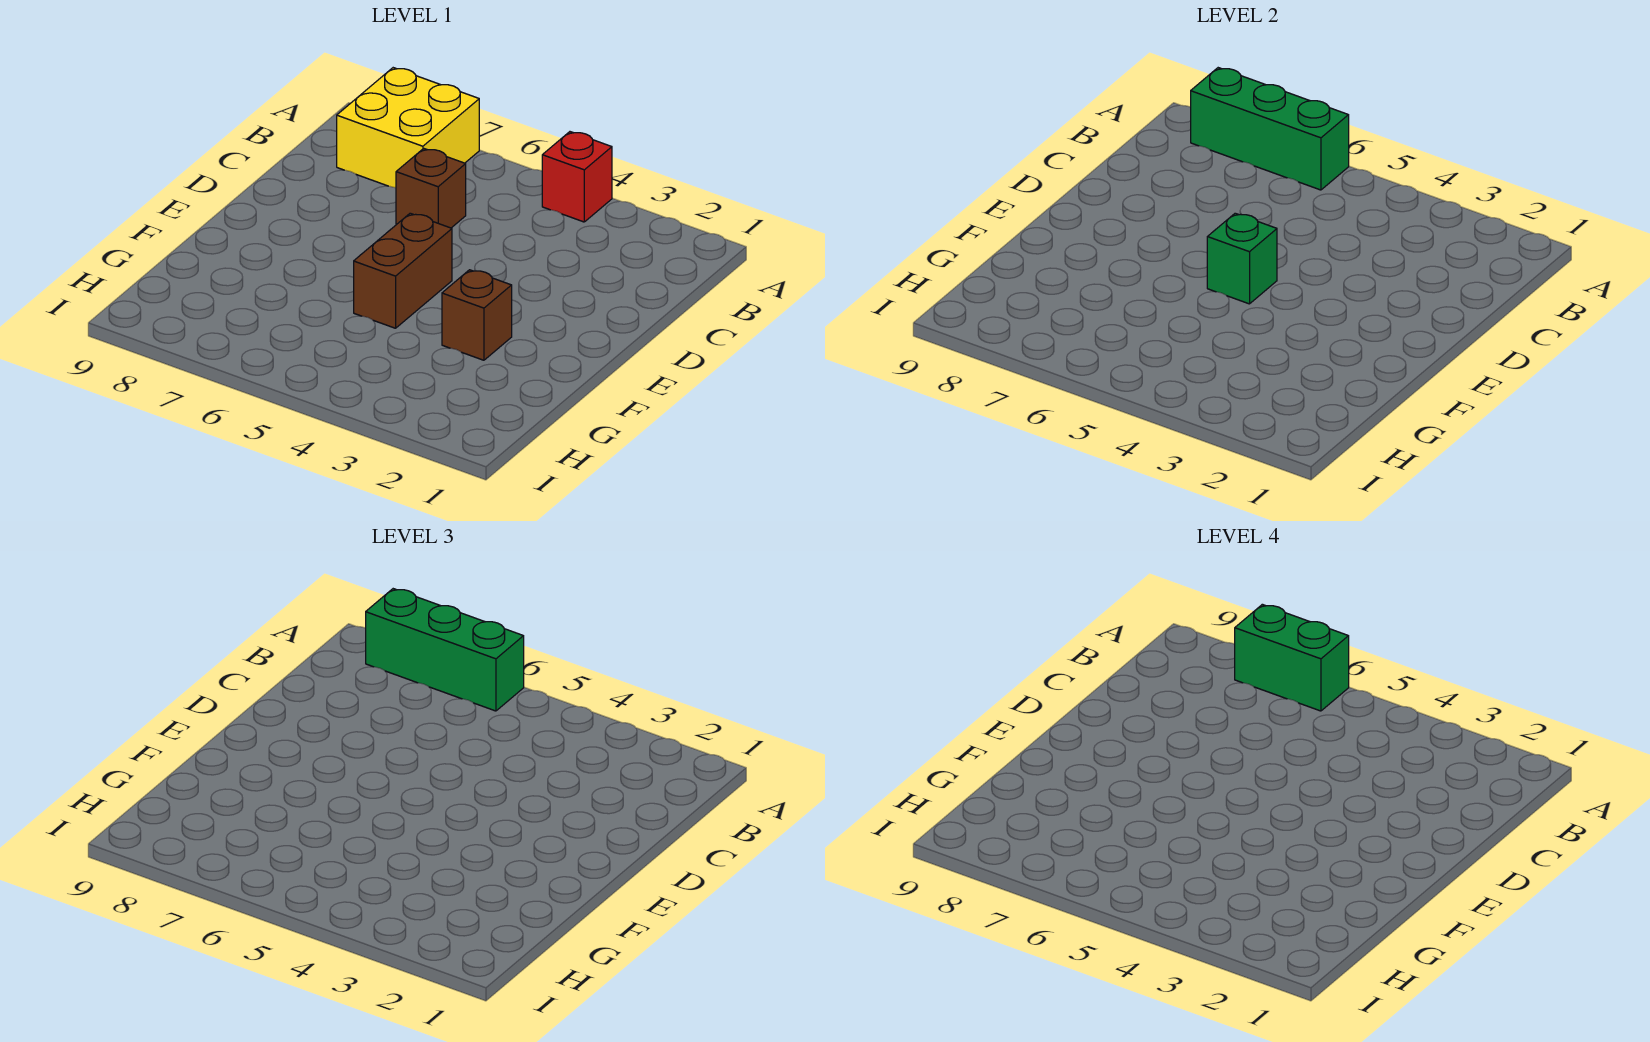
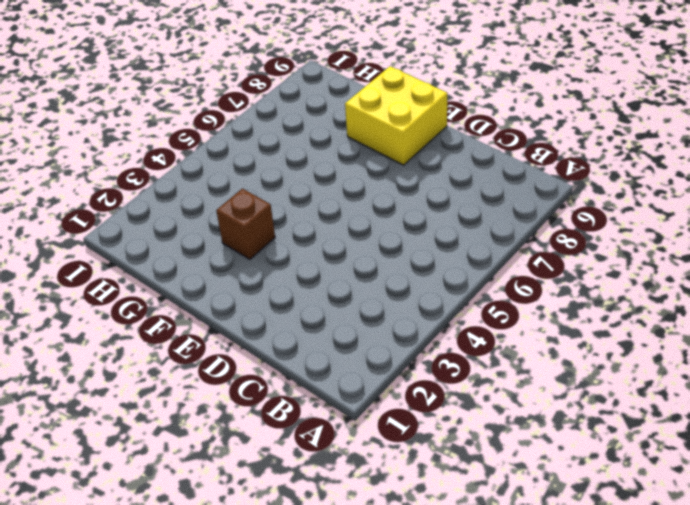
yellow 2x2 brick [345,66,447,165] -> yellow 2x2 brick moved to [337,68,479,188]
none -> red 1x1 brick [542,132,612,222]
none -> brown 1x1 brick [396,148,466,228]

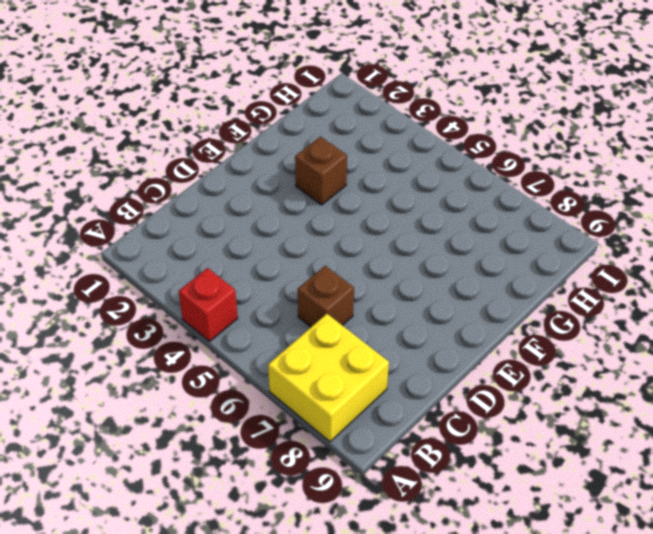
none -> brown 1x2 brick [354,213,452,328]
none -> green 1x3 brick [1191,68,1349,190]

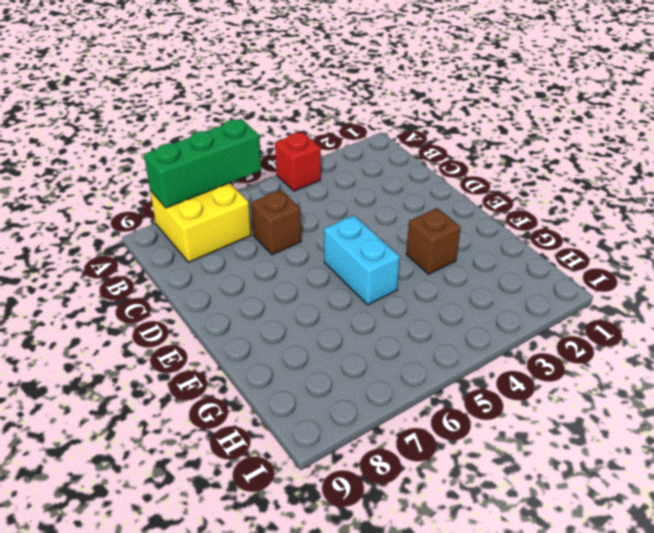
cyan 1x2 brick [324,215,400,305] -> brown 1x2 brick [354,213,452,328]
none -> green 1x1 brick [1207,213,1277,304]
none -> green 1x3 brick [366,589,524,711]

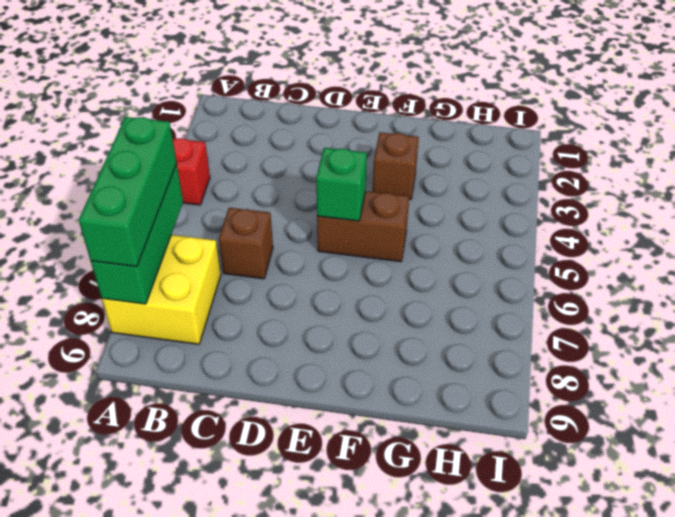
none -> green 1x2 brick [1235,604,1349,711]

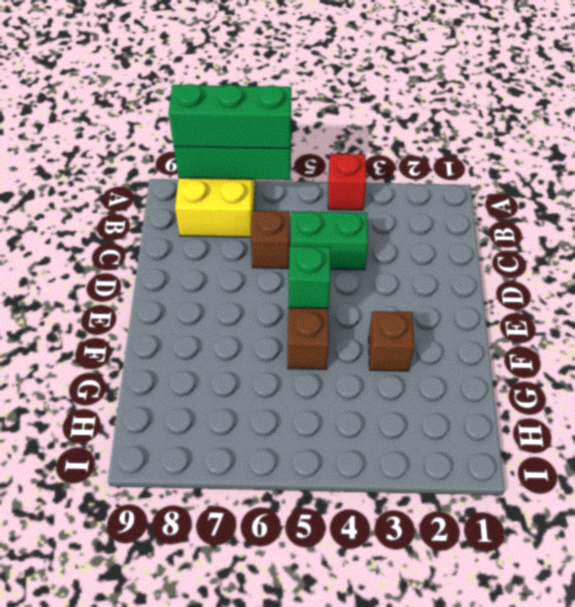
green 1x2 brick [290,211,368,270] -> green 1x2 brick moved to [1235,604,1349,711]

